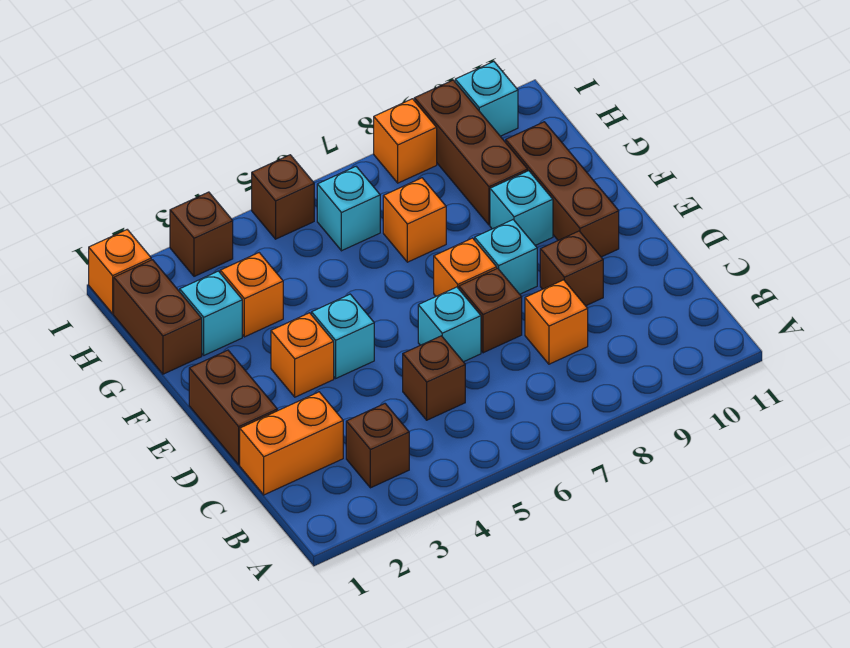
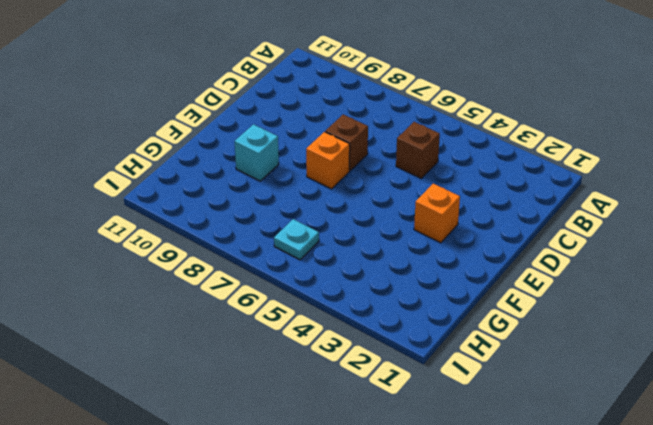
cyan 1x1 plate [274,219,319,260] -> cyan 1x1 brick [317,167,380,251]
none -> brown 1x1 brick [346,404,409,488]
none -> orange 1x2 brick [240,392,343,495]
none -> orange 1x1 brick [525,280,588,364]

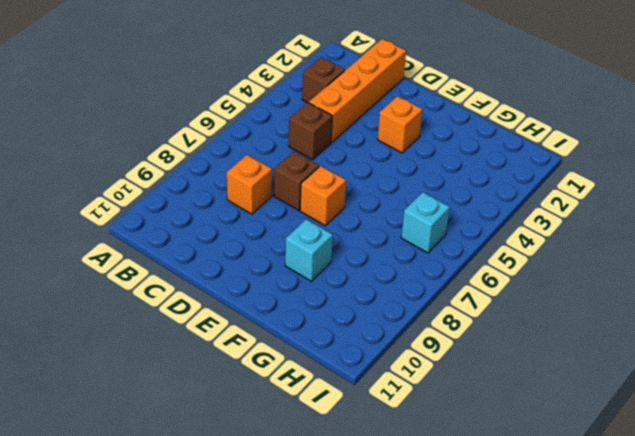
orange 1x4 brick [309,39,406,142] -> orange 1x2 brick [240,392,343,495]
none -> brown 1x2 brick [189,350,277,465]
none -> cyan 1x1 brick [418,287,481,362]
none -> brown 1x1 brick [540,231,603,306]

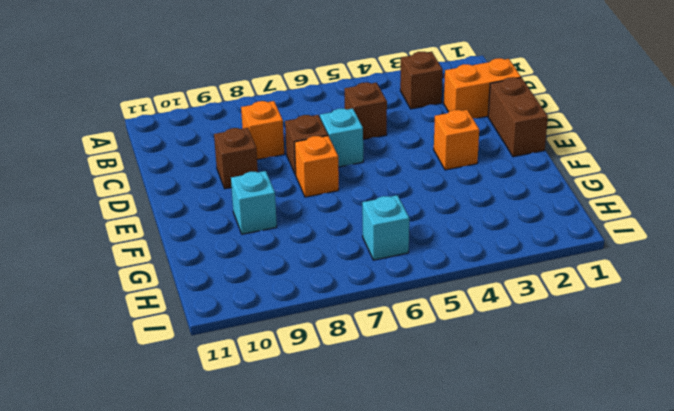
none -> cyan 1x1 brick [312,294,374,378]
none -> cyan 1x1 brick [475,220,537,294]
none -> brown 1x3 brick [506,122,619,257]

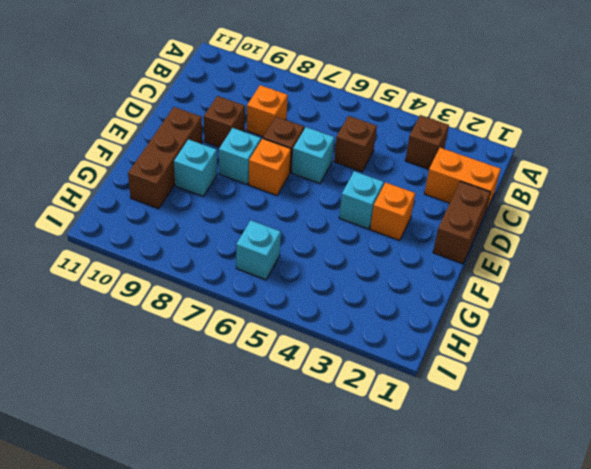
none -> brown 1x2 brick [114,260,202,374]
none -> cyan 1x1 brick [180,271,242,355]
none -> orange 1x1 brick [220,253,283,337]

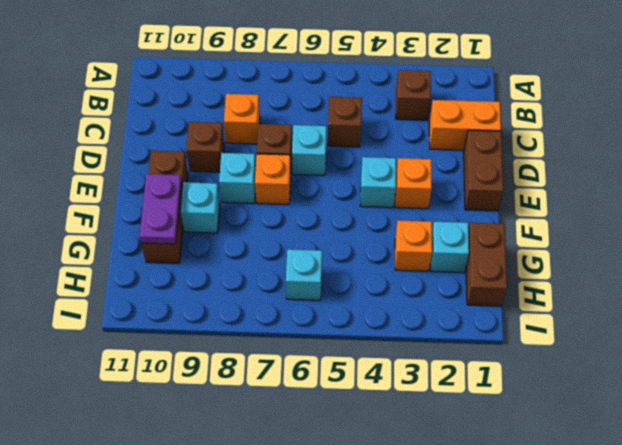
purple 1x2 plate [140,174,182,244] -> none
none -> orange 1x1 brick [383,178,446,262]
none -> brown 1x3 brick [414,80,528,225]
none -> orange 1x1 brick [89,230,151,314]

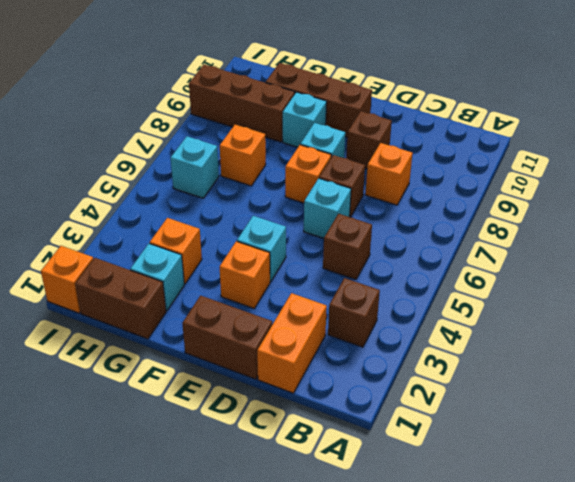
none -> brown 1x1 brick [170,192,233,276]
none -> brown 1x1 brick [252,155,314,239]
none -> orange 1x1 brick [374,99,437,183]

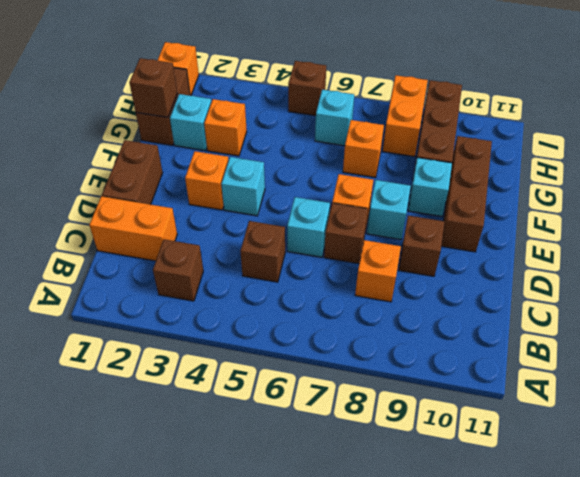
brown 1x1 brick [129,58,177,117] -> brown 1x1 brick moved to [170,192,233,276]
orange 1x2 brick [383,75,428,157] -> orange 1x1 brick [374,99,437,183]
none -> cyan 1x1 brick [455,62,518,136]

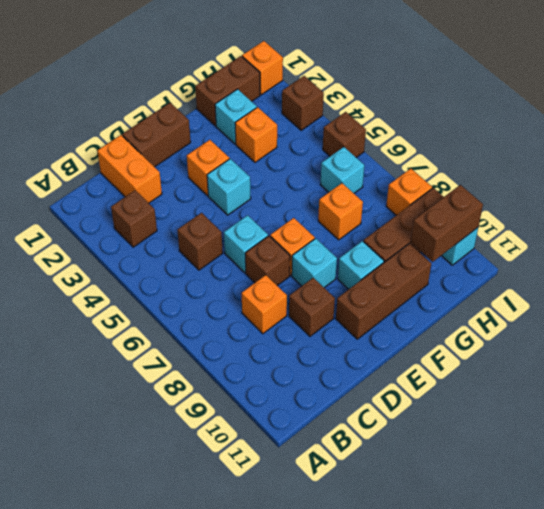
brown 1x2 brick [411,185,483,262] -> none

